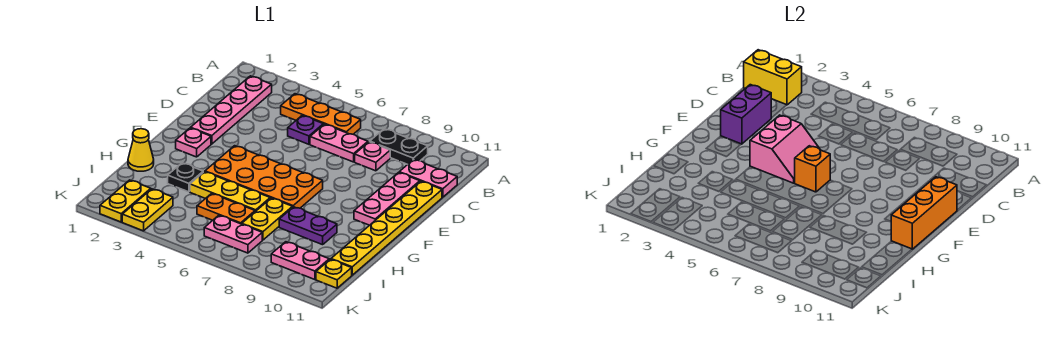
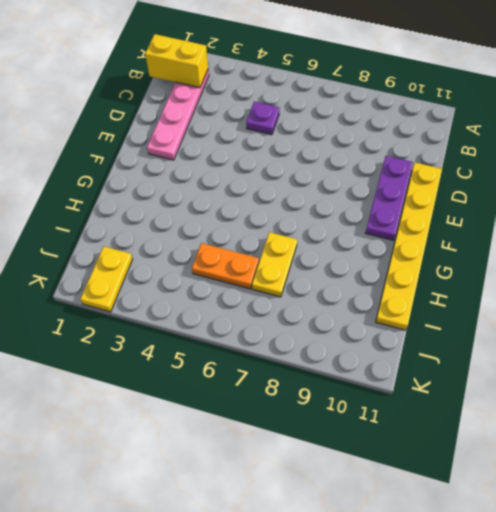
purple 1x3 plate [365,156,413,240] -> pink 1x3 plate [354,172,420,225]
none -> orange 1x3 plate [281,94,361,134]
none -> black 1x2 plate [370,129,428,164]
none -> pink 1x2 plate [310,124,368,162]

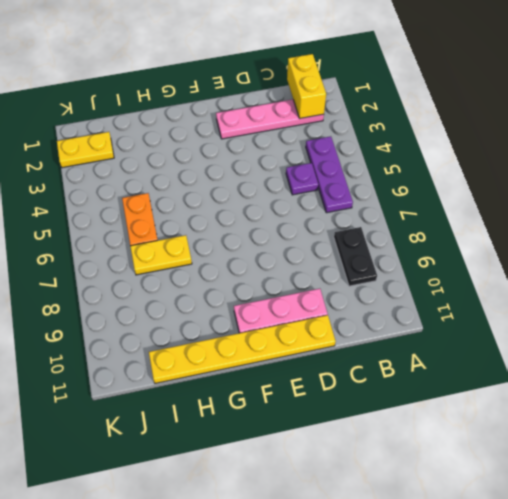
purple 1x3 plate [306,136,353,213] -> orange 1x3 plate [281,94,361,134]
none -> pink 1x2 plate [310,124,368,162]
none -> pink 1x1 plate [355,142,390,171]
none -> pink 1x2 plate [399,159,457,197]

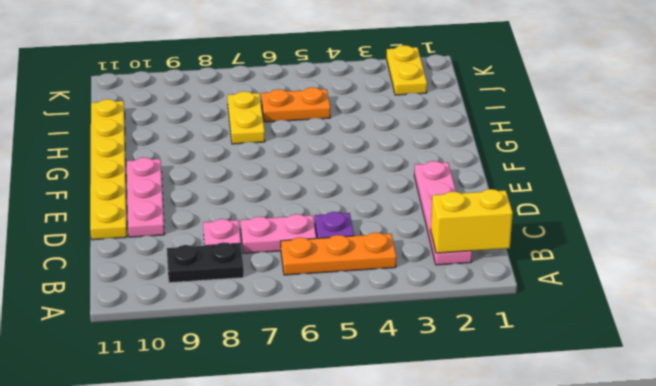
none -> pink 1x2 plate [399,159,457,197]
none -> pink 1x1 plate [176,128,211,157]
none -> orange 2x4 plate [205,146,323,208]

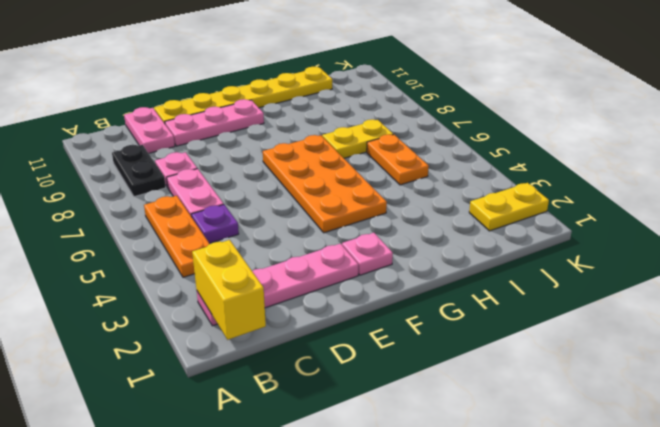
none -> yellow 1x1 cone [128,129,154,171]
none -> black 1x1 plate [168,163,203,192]
none -> yellow 1x3 plate [190,172,270,212]

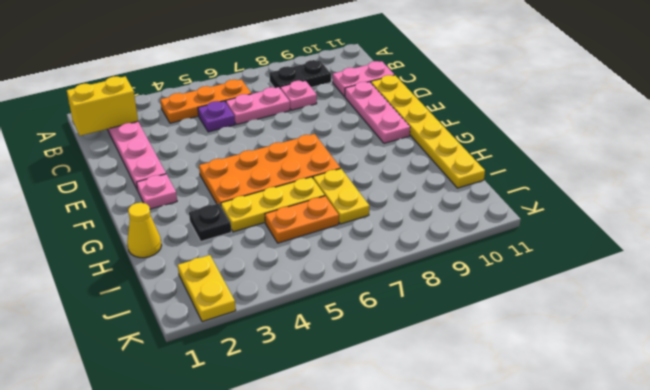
none -> purple 1x2 plate [279,207,337,245]
none -> yellow 1x2 plate [122,189,173,231]
none -> pink 1x2 plate [204,215,262,253]

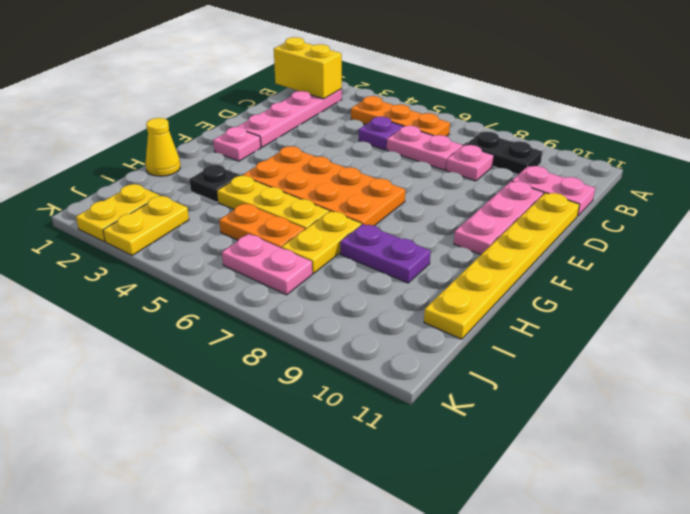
none -> pink 1x2 plate [271,242,329,280]
none -> yellow 1x1 plate [316,259,352,288]
none -> purple 1x2 brick [721,85,771,144]

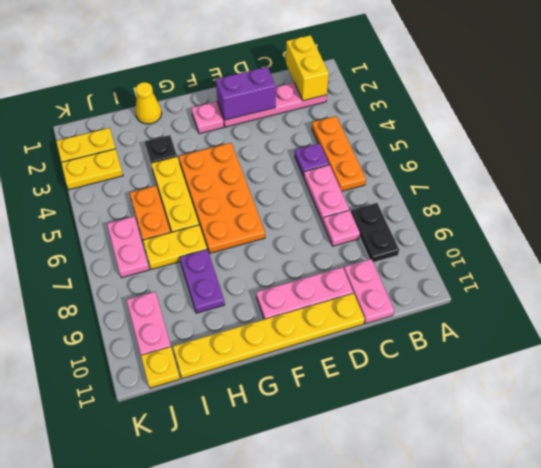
none -> pink 2x2 slope [750,115,820,183]
none -> orange 1x3 brick [891,177,957,249]
none -> orange 1x1 brick [795,146,830,192]

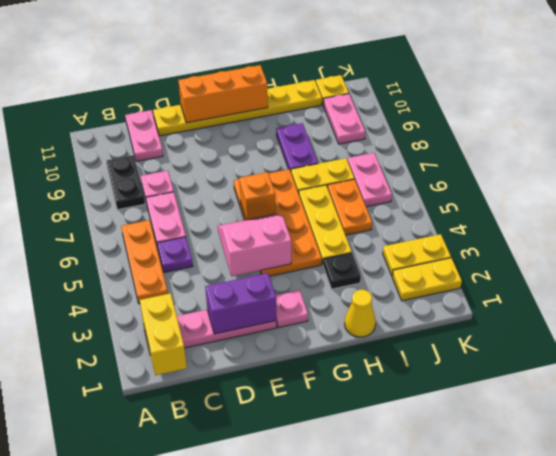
none -> pink 1x3 plate [354,172,420,225]

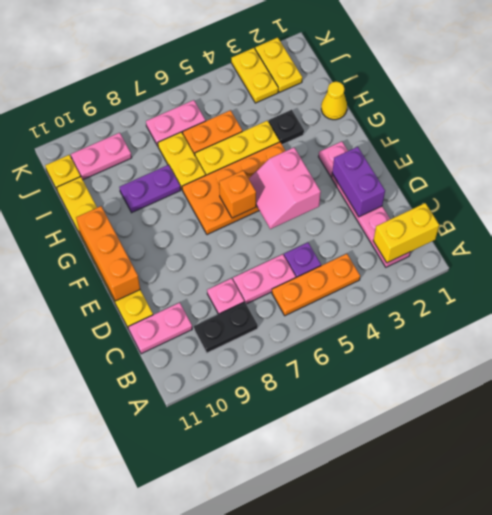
none -> pink 1x3 plate [354,172,420,225]

